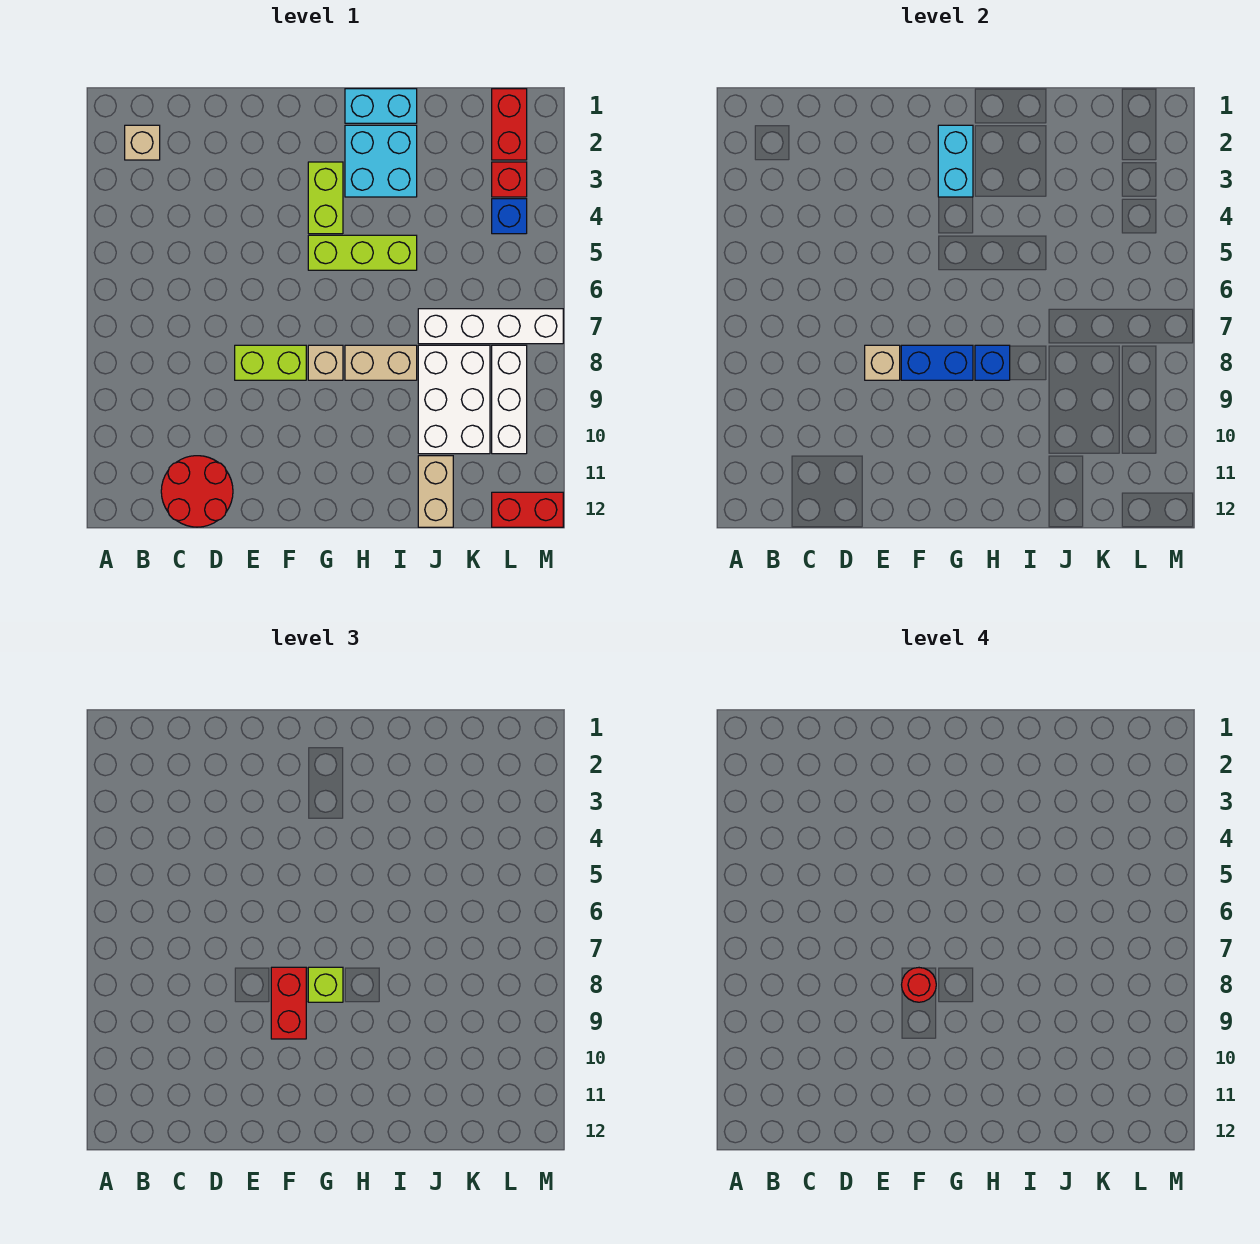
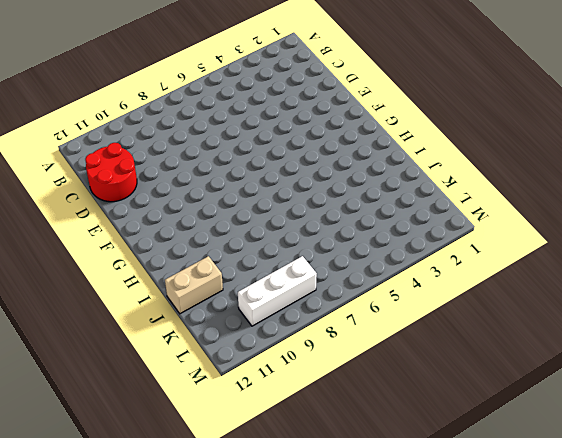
none -> tan 1x1 brick [125,125,160,160]
none -> lime 1x2 brick [235,345,306,380]
none -> lime 1x2 brick [308,162,343,234]

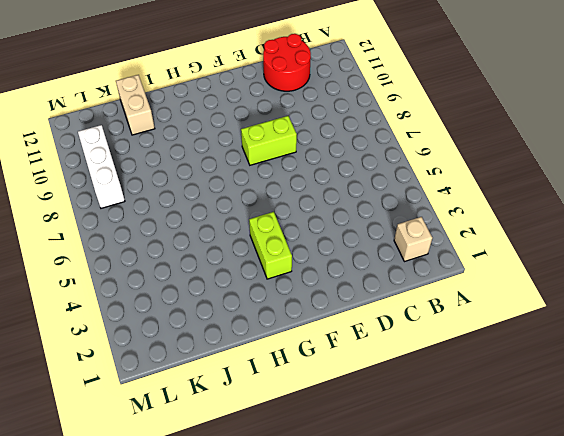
none -> lime 1x3 brick [308,235,417,270]
none -> tan 1x1 brick [308,345,343,380]
none -> cyan 1x2 brick [345,89,417,123]

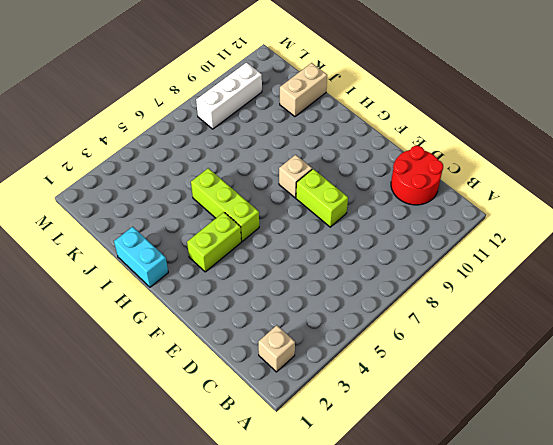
none -> cyan 2x2 brick [345,125,417,197]
none -> tan 1x2 brick [345,345,417,380]
none -> white 1x4 brick [418,309,563,344]

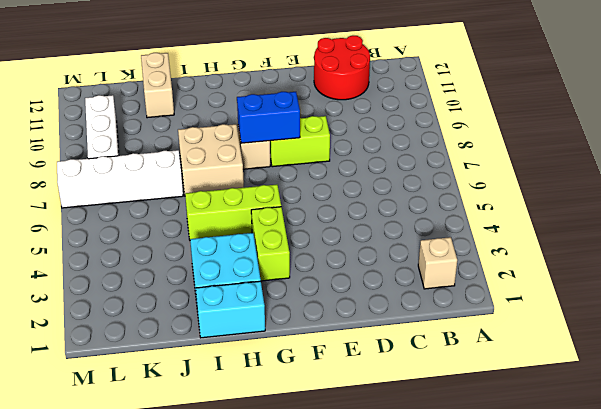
tan 2x2 brick [178,124,244,195] -> tan 1x2 brick [345,345,417,380]
none -> white 2x3 brick [418,345,490,454]
none -> red 1x2 brick [492,89,527,160]
none -> red 1x1 brick [492,162,527,197]

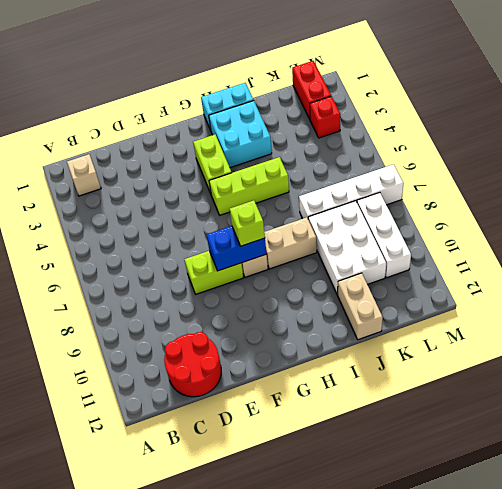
none -> blue 1x1 brick [492,199,527,234]
none -> red 1x2 brick [492,492,563,527]
none -> tan 1x1 brick [865,345,900,380]

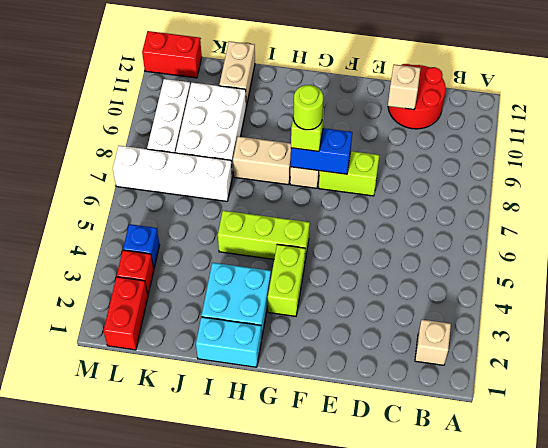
tan 1x1 brick [388,64,421,110] -> tan 1x1 brick moved to [865,345,900,380]
lime 1x1 round brick [293,85,323,130] -> none
none -> cyan 1x2 brick [938,125,973,197]
none -> blue 1x1 brick [975,345,1010,380]
none -> red 1x2 brick [271,967,306,1039]

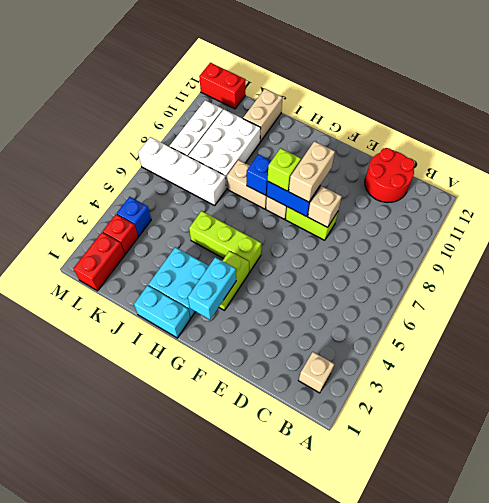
tan 1x2 brick [289,141,335,202] -> red 1x2 brick [271,967,306,1039]
none -> red 1x1 round brick [902,968,936,1002]

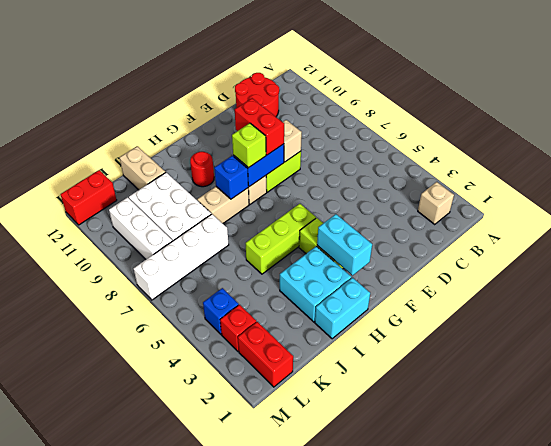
red 1x1 round brick [190,152,214,187] -> red 1x1 round brick moved to [902,968,936,1002]

